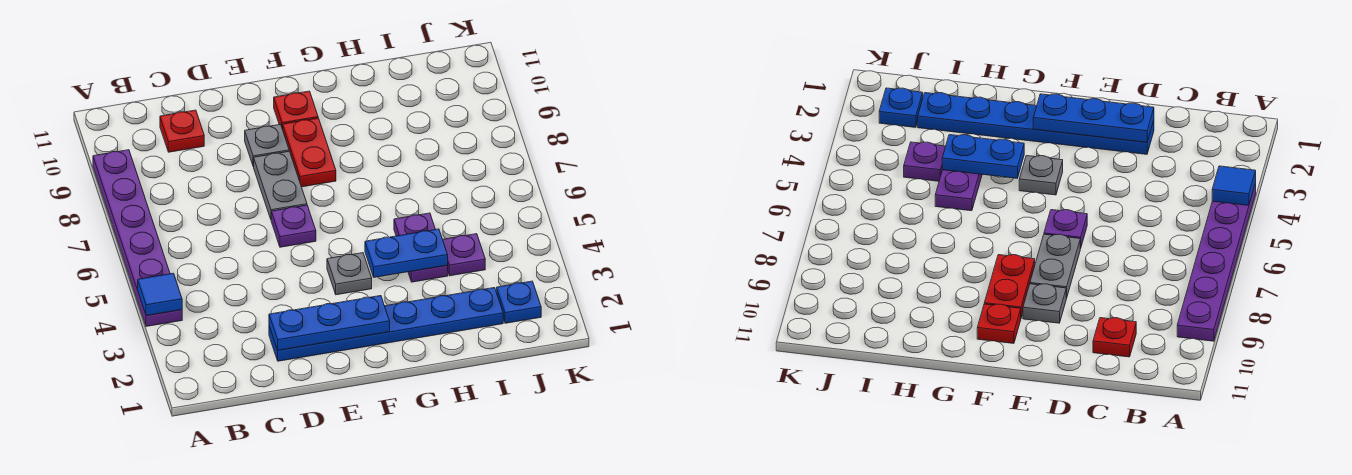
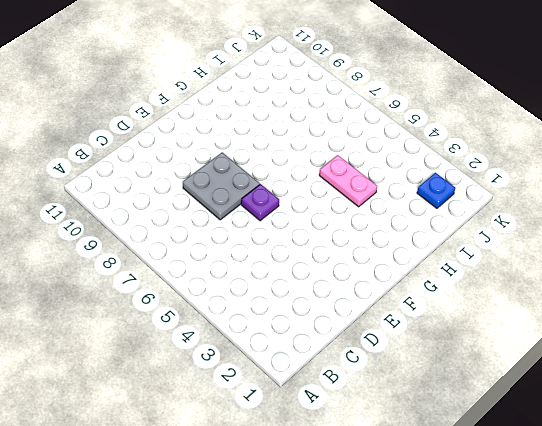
grey 2x2 plate [183,153,260,220] -> grey 1x2 plate [254,151,307,219]
pink 1x2 plate [319,155,377,207] -> purple 1x2 plate [394,213,448,282]
none -> purple 1x6 plate [93,150,182,326]
none -> red 1x1 plate [160,110,204,152]
none -> blue 1x6 plate [269,288,503,361]

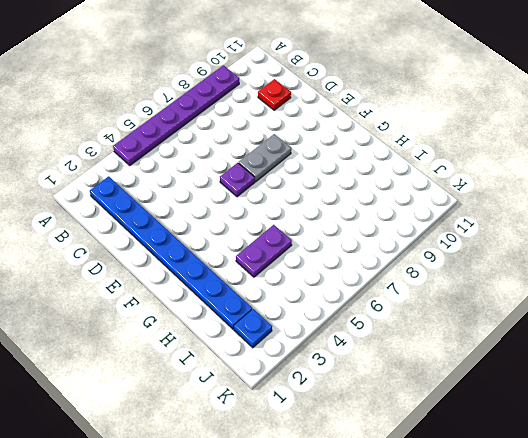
blue 1x8 plate [90,176,252,329] -> blue 1x6 plate [269,288,503,361]
none -> grey 1x1 plate [245,124,289,167]
none -> grey 1x1 plate [327,253,372,295]
none -> red 1x2 plate [283,118,336,187]

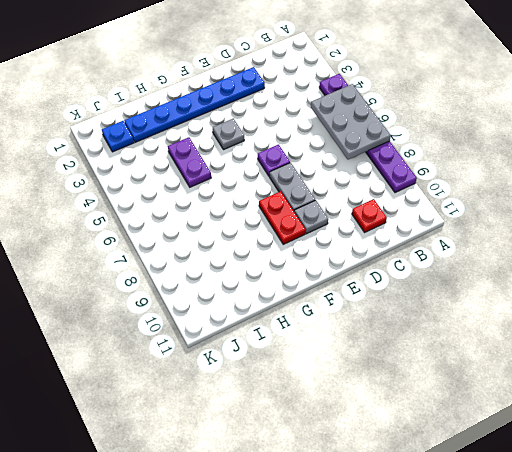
grey 2x3 plate [311,84,391,159] -> none
none -> red 1x1 plate [274,91,318,129]
none -> purple 1x1 plate [443,234,485,276]
none -> blue 1x1 tile [138,273,182,316]

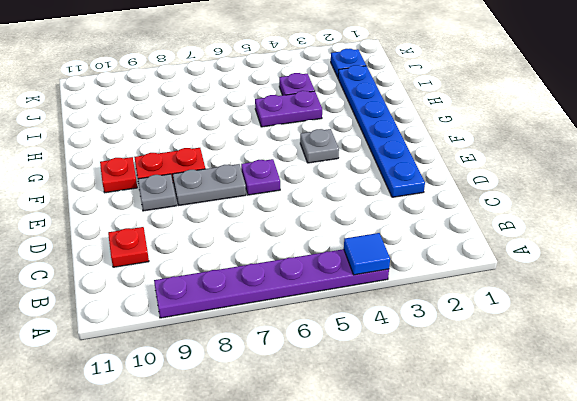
none -> blue 1x3 plate [269,296,390,350]
none -> blue 1x2 plate [365,229,448,277]

